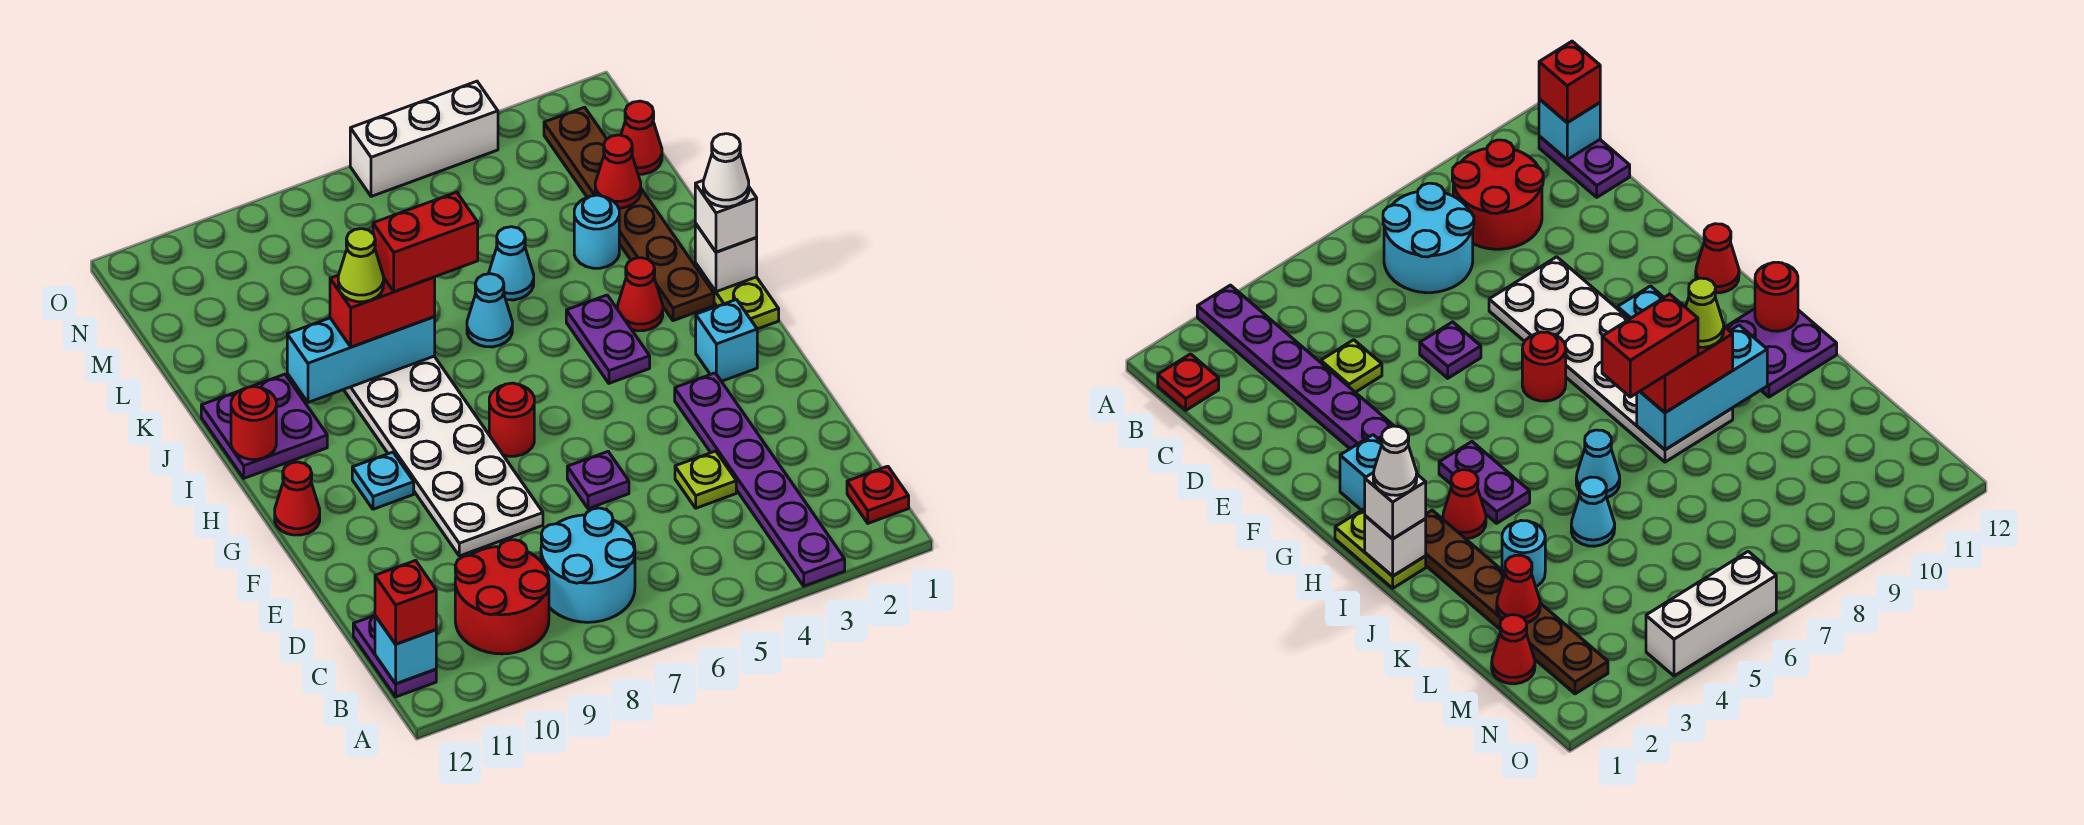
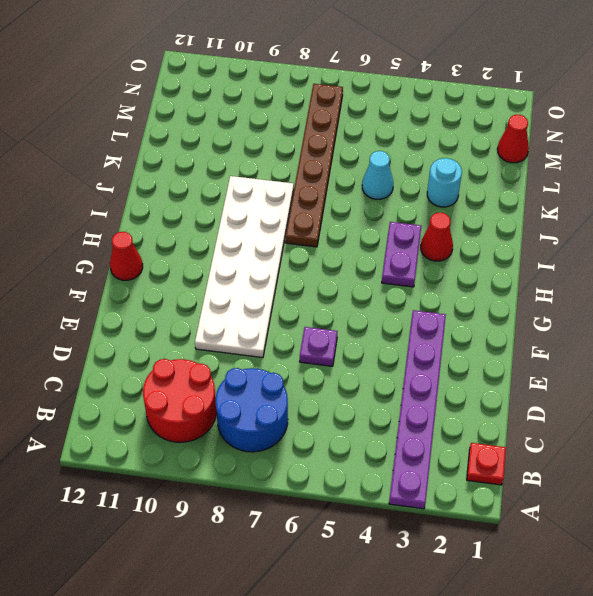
blue 2x2 round brick [215,368,288,452] -> cyan 2x2 round brick [541,508,635,622]
brown 1x6 plate [286,84,343,247] -> brown 1x6 plate moved to [544,107,714,321]
none -> purple 1x2 plate [353,616,436,697]
none -> lime 1x1 plate [675,451,736,508]
none -> cyan 1x1 brick [696,300,757,381]
none -> red 1x1 round brick [489,383,534,456]

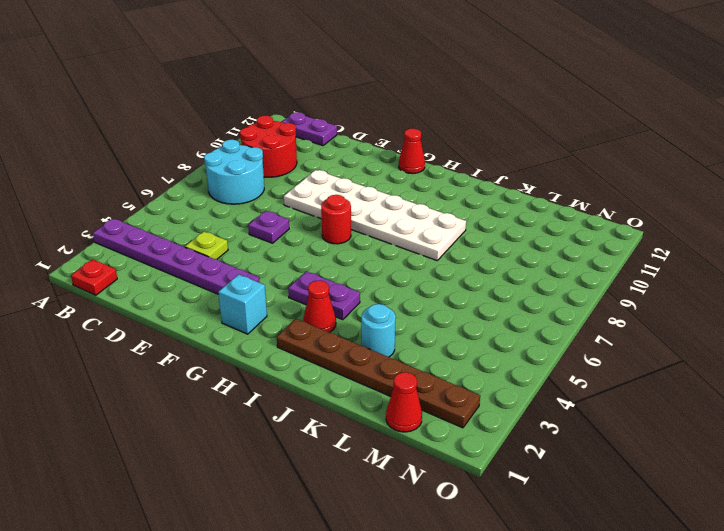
none -> cyan 1x1 plate [352,452,414,509]
none -> lime 1x2 plate [695,263,779,329]
none -> purple 2x2 plate [201,374,327,478]
none -> cyan 1x1 cone [467,274,512,347]

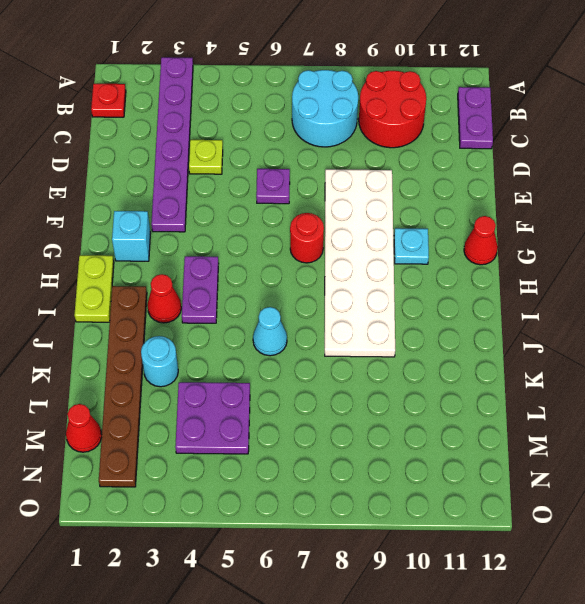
purple 2x2 plate [175,382,250,454] -> purple 2x2 plate moved to [201,374,327,478]
none -> cyan 1x1 cone [489,227,534,300]
none -> white 1x3 brick [350,81,498,197]
none -> cyan 1x1 brick [375,616,436,684]
none -> white 1x1 brick [695,223,757,292]

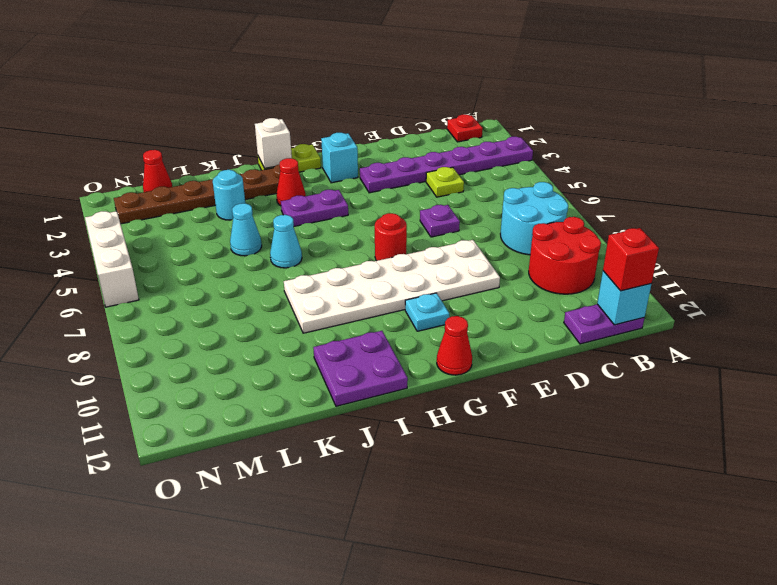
none -> red 1x1 round brick [231,386,276,460]
none -> cyan 1x3 brick [287,317,435,402]
none -> red 1x1 cone [595,135,641,208]
none -> white 1x1 brick [695,180,757,252]

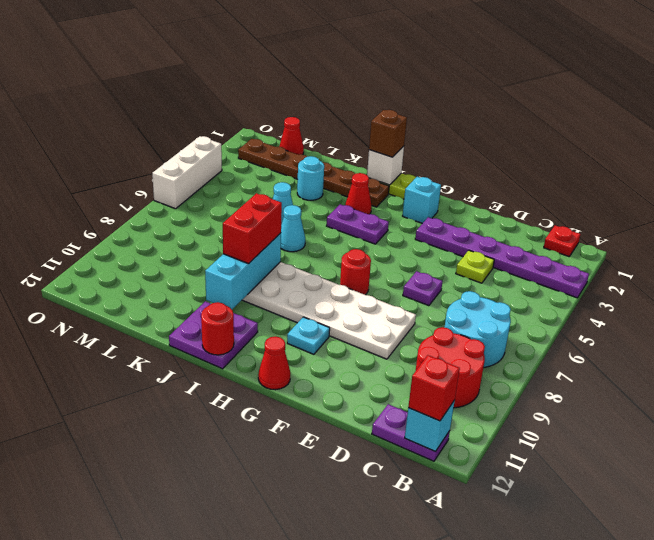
brown 1x1 brick [369,110,407,157] -> white 1x1 brick [695,180,757,252]
none -> red 1x1 cone [595,135,641,208]
none -> white 1x1 cone [703,134,749,207]
none -> red 1x2 brick [373,192,478,292]
none -> lime 1x1 cone [338,229,384,302]

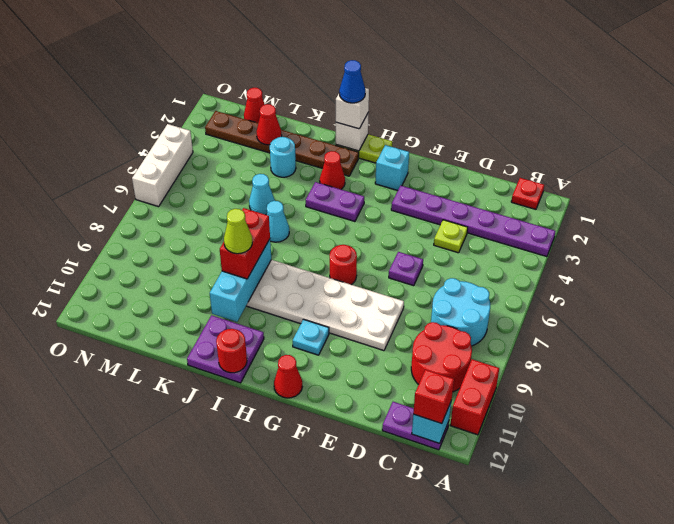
red 1x2 brick [450,359,499,435] -> red 1x2 brick moved to [373,192,478,292]
blue 1x1 cone [339,60,365,103] -> white 1x1 cone [703,134,749,207]

